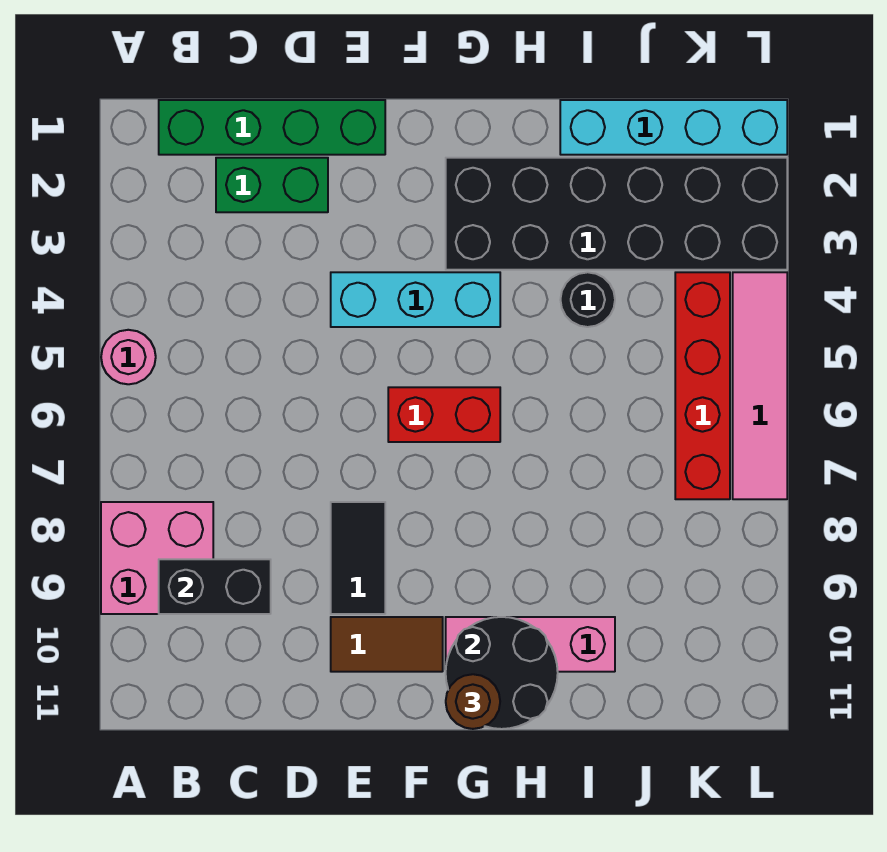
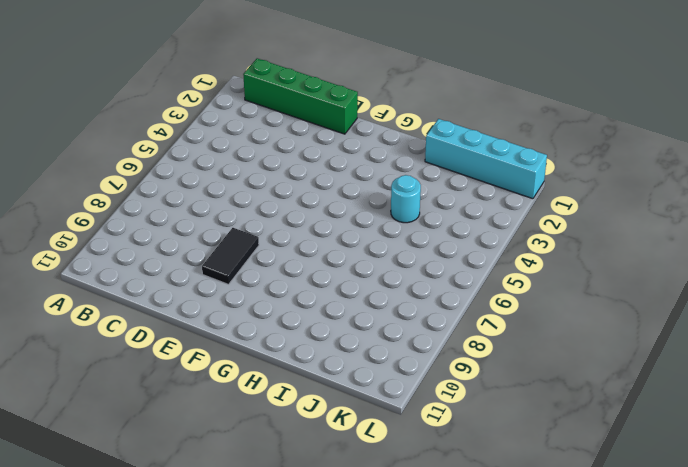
cyan 1x1 round brick [391,175,421,223] -> black 1x1 round brick [560,272,615,327]
none -> pink 1x1 round brick [101,330,156,384]
none -> pink 2x2 brick [101,502,213,614]
none -> green 1x2 brick [216,158,328,212]

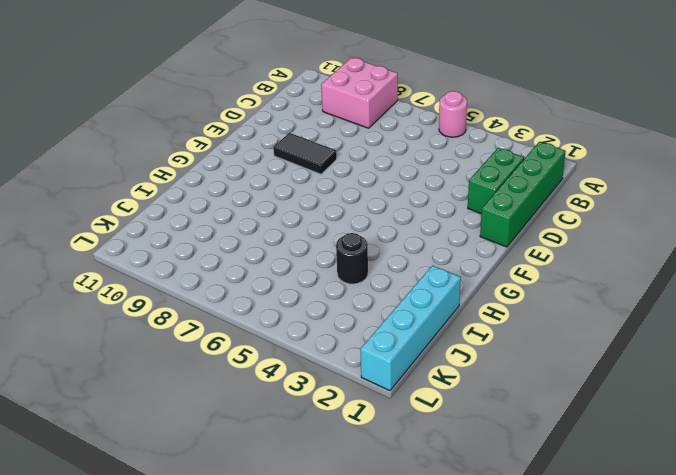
none -> cyan 1x3 brick [331,272,500,327]
none -> brown 1x2 tile [331,617,443,672]
none -> red 1x2 brick [388,387,500,442]

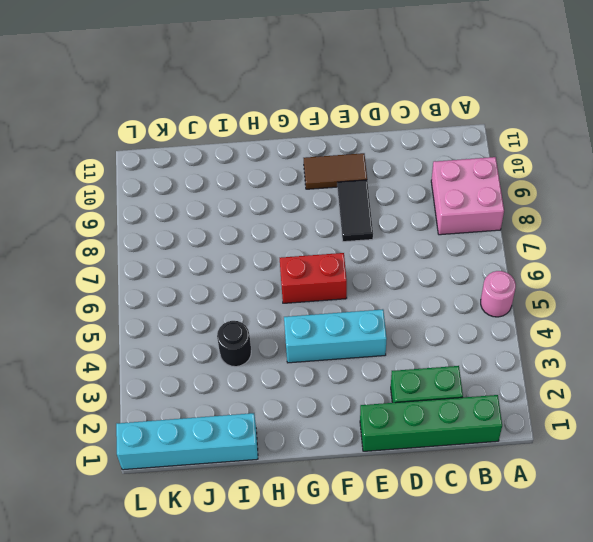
none -> black 2x6 brick [446,158,787,270]
none -> pink 1x3 brick [446,617,615,672]
none -> red 1x4 brick [675,272,730,499]

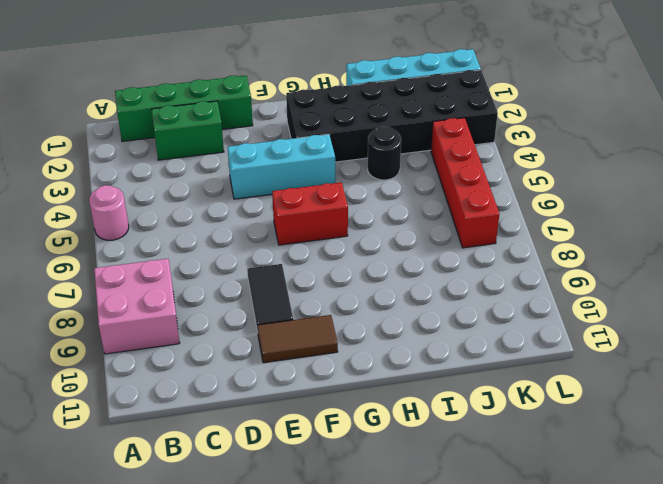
none -> pink 1x3 brick [446,617,615,672]
none -> pink 1x4 tile [733,272,787,499]
none -> black 1x2 brick [159,559,271,614]

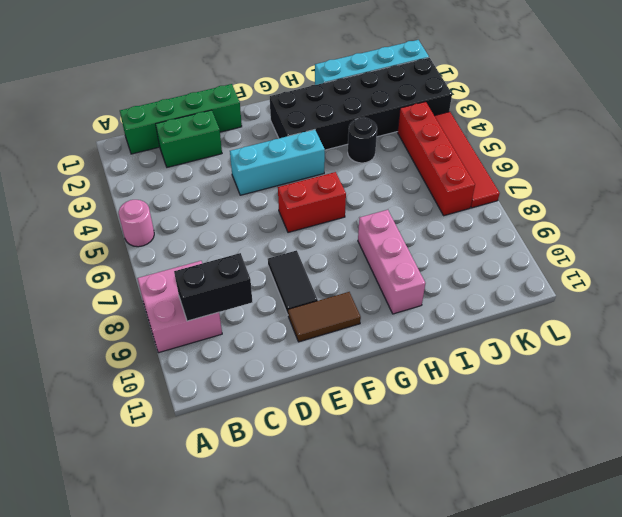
pink 1x3 brick [358,210,425,314] -> pink 1x3 brick turned to [446,617,615,672]
red 1x4 tile [435,112,500,208] -> pink 1x4 tile [733,272,787,499]
none -> black 2x2 round brick [446,617,558,729]
none -> brown 1x1 round brick [446,674,500,729]

